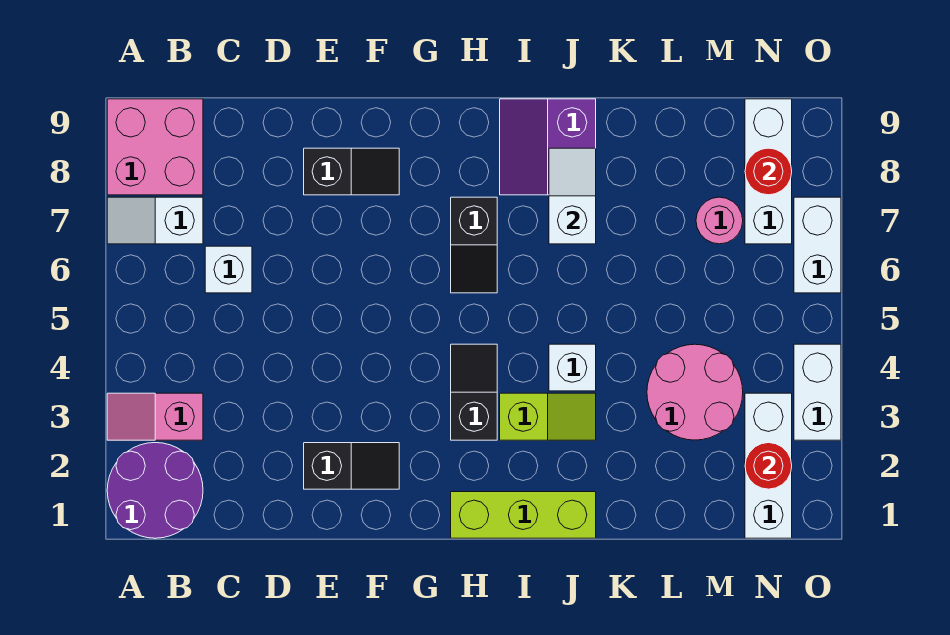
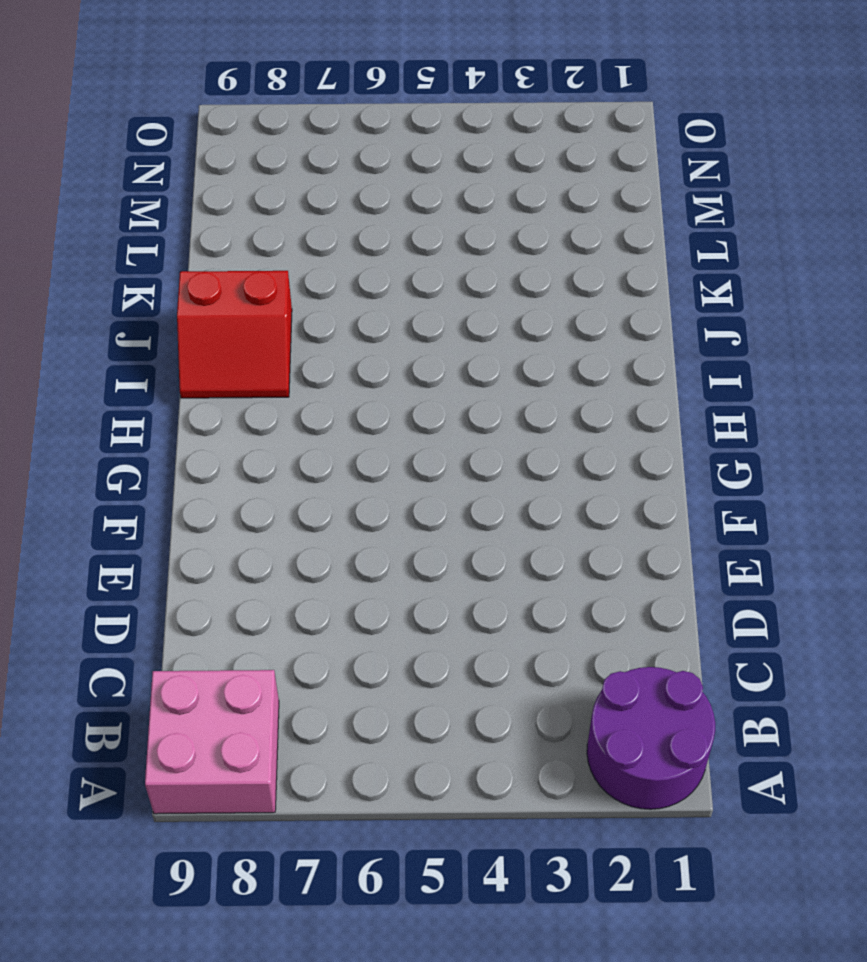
red 2x2 slope [177,271,292,398] -> purple 2x2 slope [500,99,596,195]
none -> pink 1x2 slope [107,393,203,440]
none -> white 1x2 slope [107,197,203,244]
none -> white 1x1 brick [205,246,252,293]

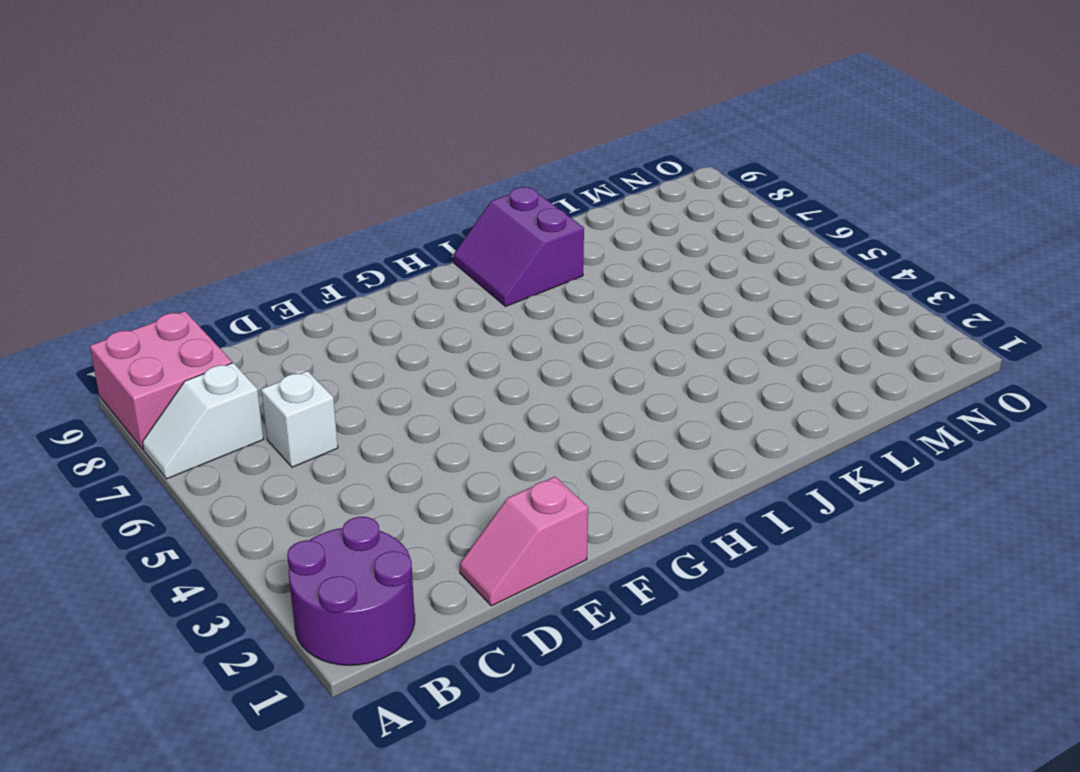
pink 1x2 slope [460,477,588,606] -> pink 1x2 slope moved to [107,393,203,440]
none -> black 1x2 slope [304,443,399,489]
none -> black 1x2 slope [304,148,399,195]
none -> lime 1x3 brick [451,492,596,538]

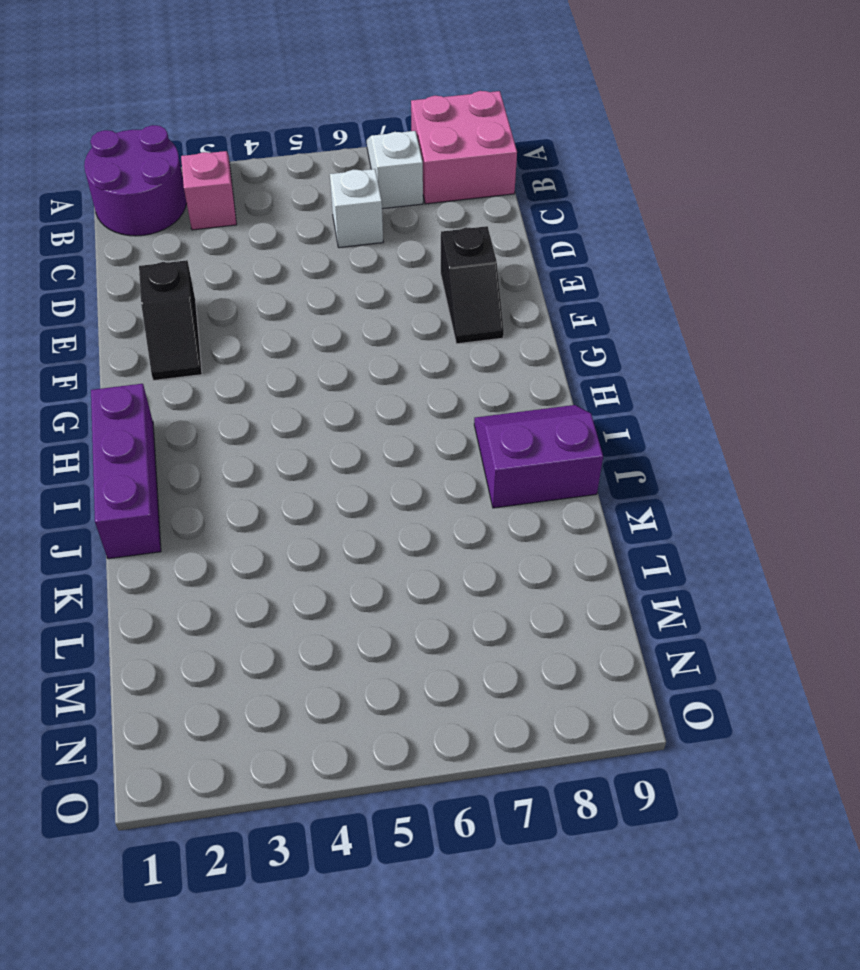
purple 1x3 brick [91,384,161,559] -> lime 1x3 brick [451,492,596,538]
none -> black 1x2 slope [451,344,497,440]
none -> black 1x2 slope [451,197,497,293]
none -> lime 1x2 slope [500,393,596,440]

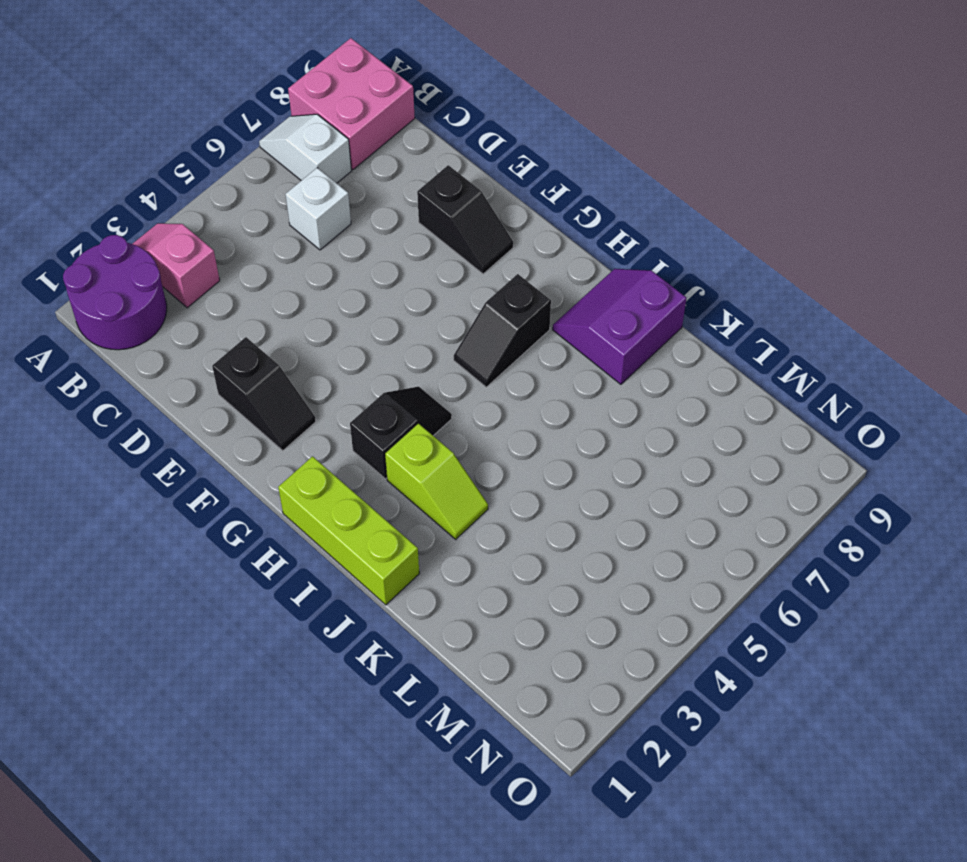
none -> white 1x1 brick [549,344,596,391]
none -> pink 2x2 round brick [647,344,743,440]
none -> pink 1x1 round brick [696,197,743,244]

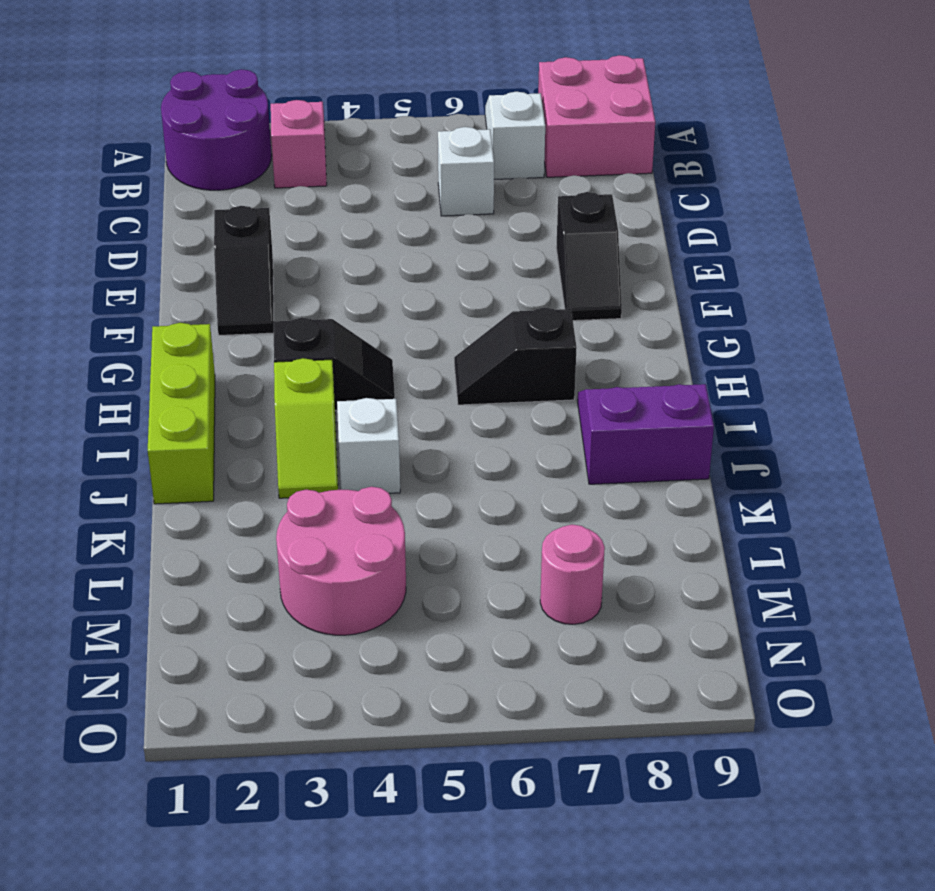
none -> white 1x3 brick [745,393,792,538]
none -> white 1x3 brick [745,99,792,244]
none -> white 1x2 brick [794,344,841,440]

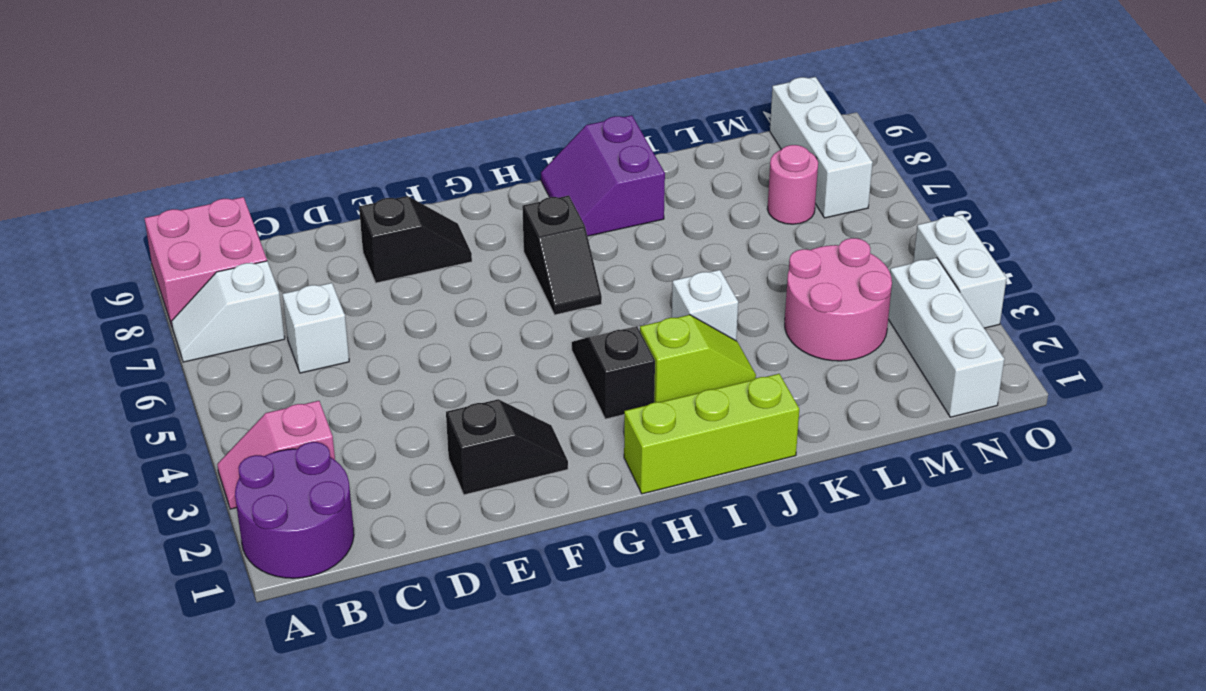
none -> white 1x2 brick [794,197,841,293]
none -> white 1x2 slope [549,148,596,244]
none -> red 1x1 round brick [745,443,792,489]

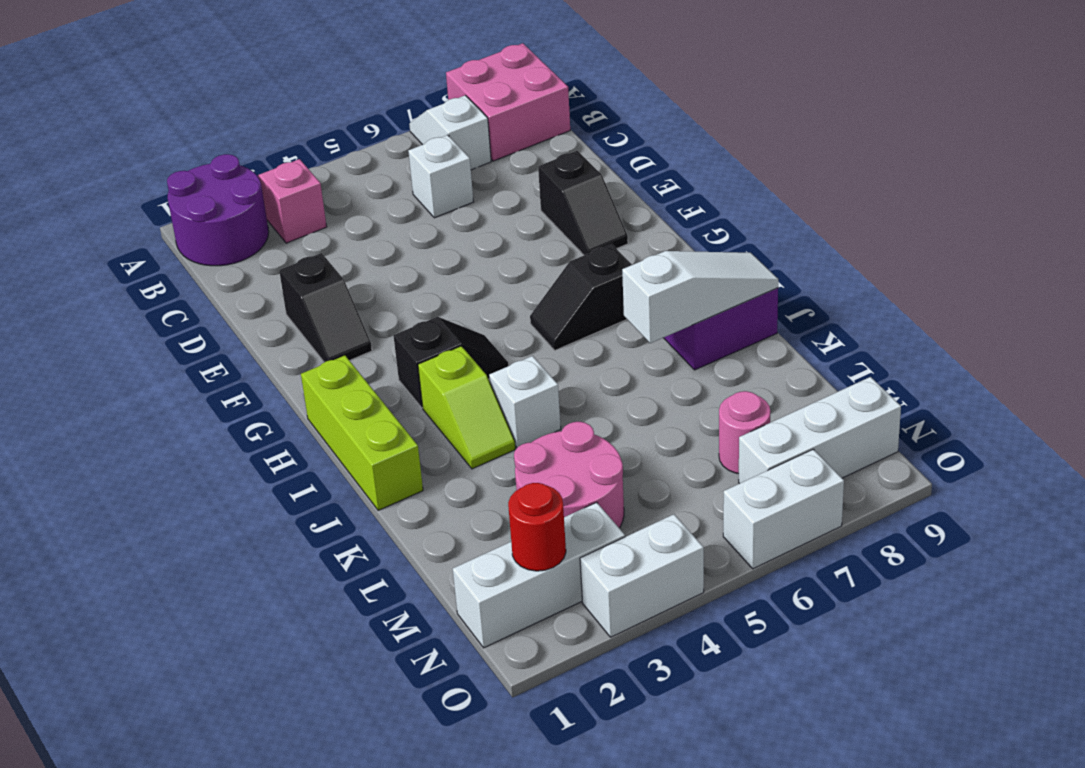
white 1x3 slope [622,251,778,343] -> white 1x2 slope [549,148,596,244]
none -> red 1x1 round brick [745,148,792,195]

